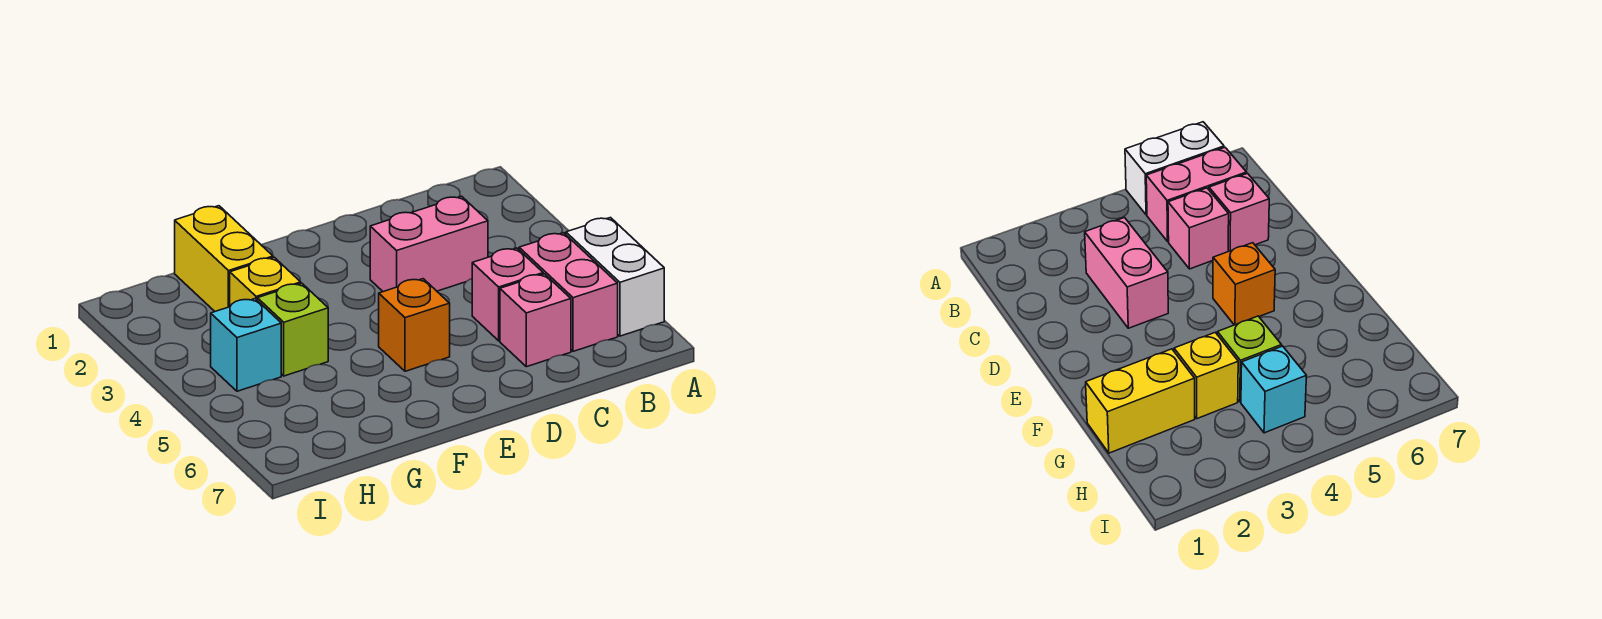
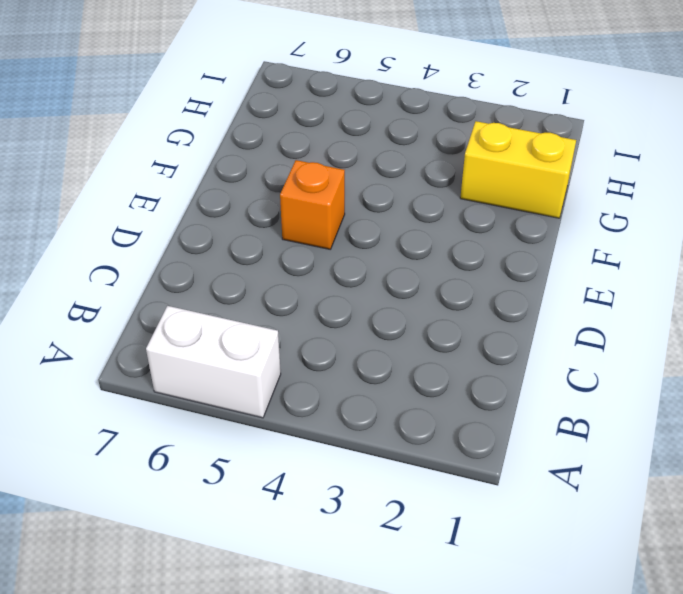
none -> pink 1x2 brick [519,233,618,351]
none -> pink 1x2 brick [370,196,488,292]

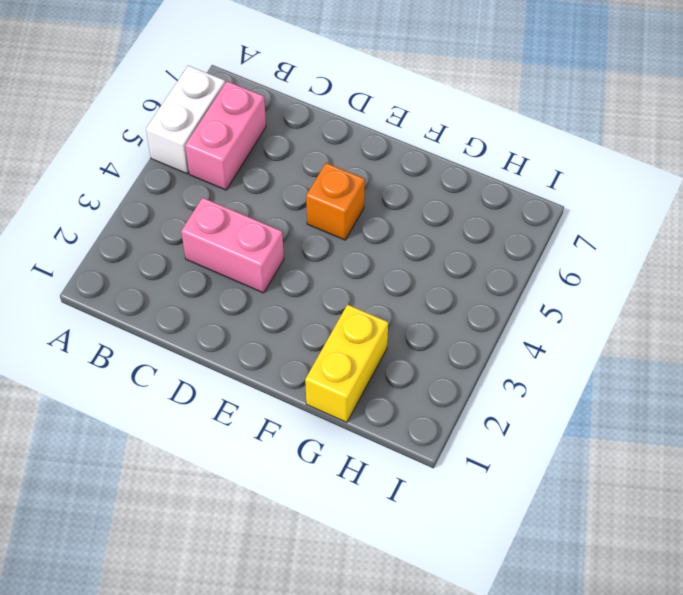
none -> pink 1x1 brick [472,248,543,341]
none -> pink 1x1 brick [500,274,571,367]

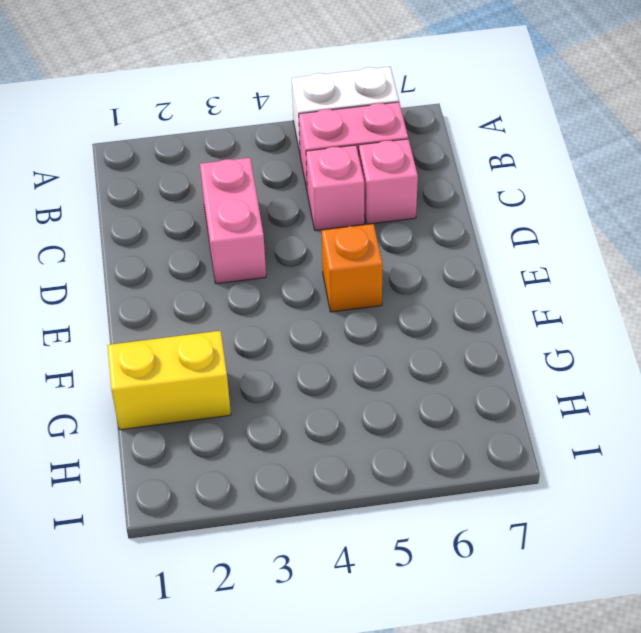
none -> yellow 1x1 brick [230,257,301,306]
none -> lime 1x1 brick [257,283,328,376]

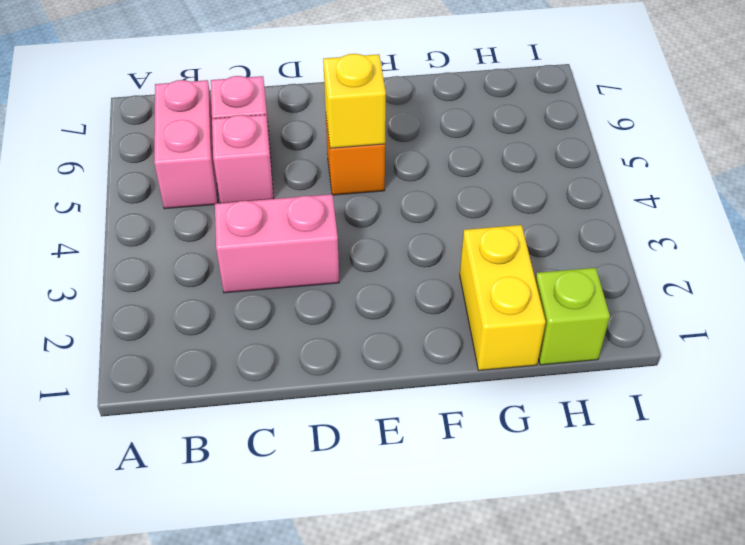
yellow 1x1 brick [323,54,386,148] -> yellow 1x1 brick moved to [230,257,301,306]
lime 1x1 brick [535,268,610,365] -> lime 1x1 brick moved to [257,283,328,376]
none -> white 1x2 brick [566,218,664,336]
none -> cyan 1x1 brick [211,299,281,391]

